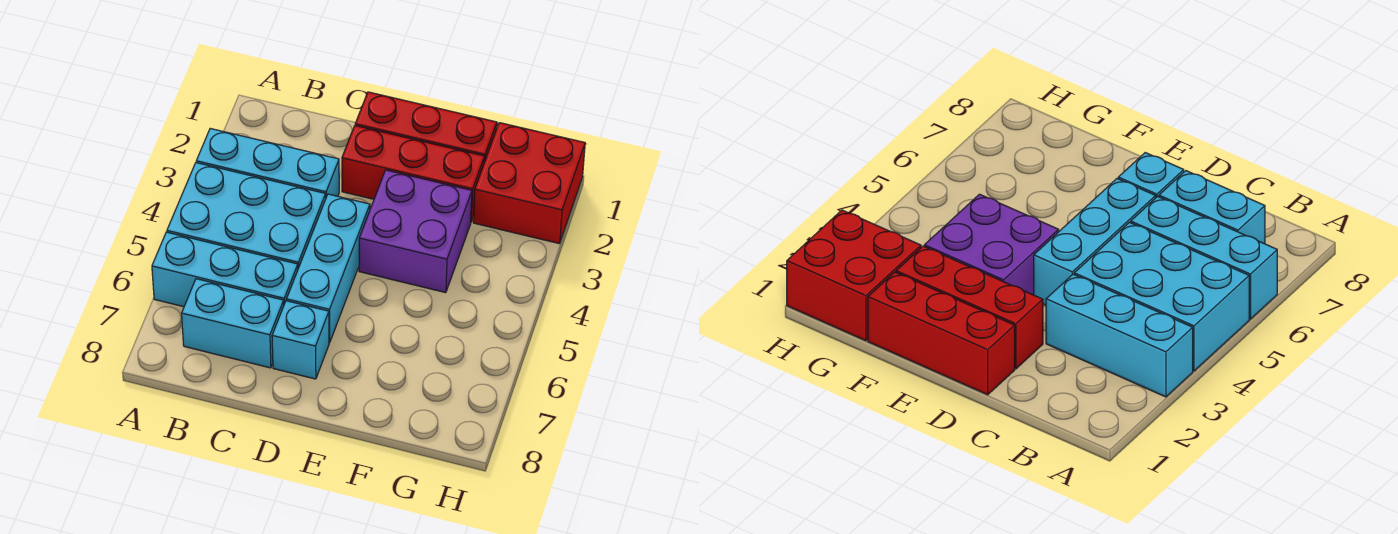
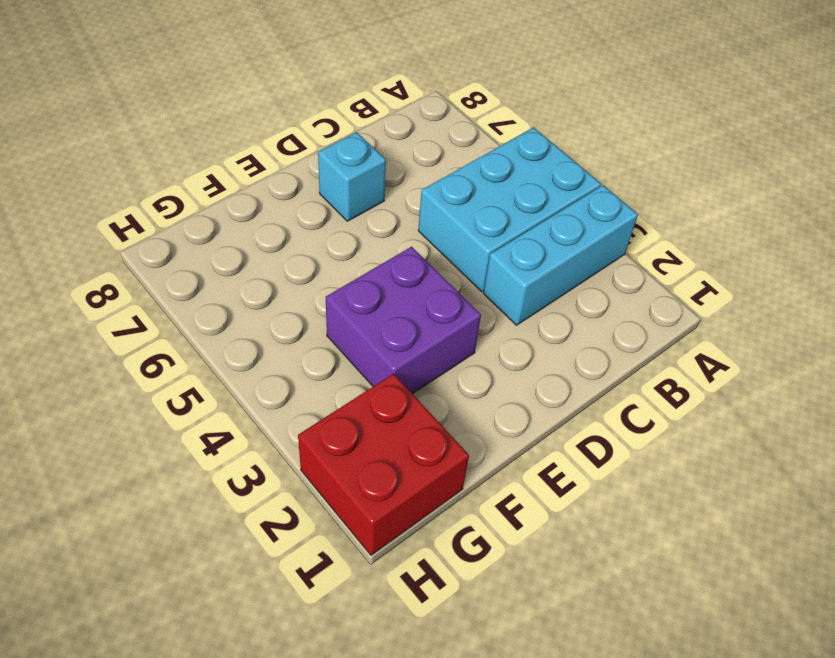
none -> cyan 1x3 brick [152,232,298,307]
none -> cyan 1x2 brick [182,279,284,368]

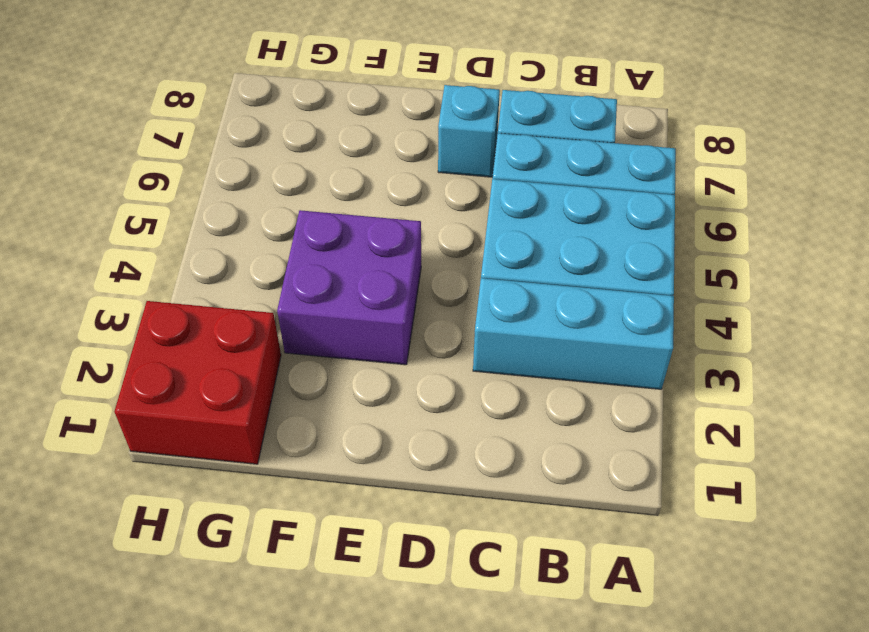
none -> red 1x3 brick [355,92,497,162]
none -> red 1x3 brick [342,126,485,221]

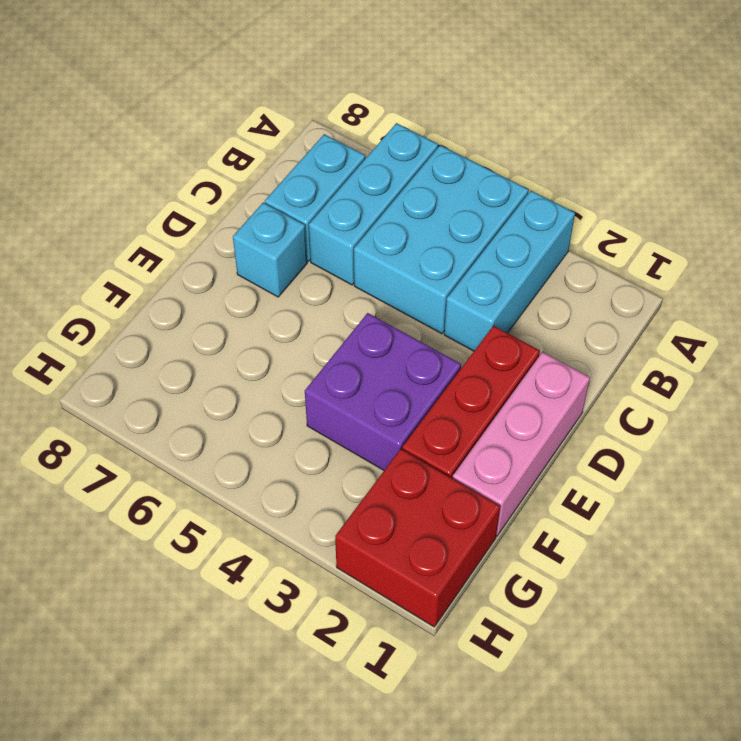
pink 1x3 brick [453,352,590,536] -> red 1x3 brick [355,92,497,162]
none -> cyan 1x3 brick [287,194,370,342]

